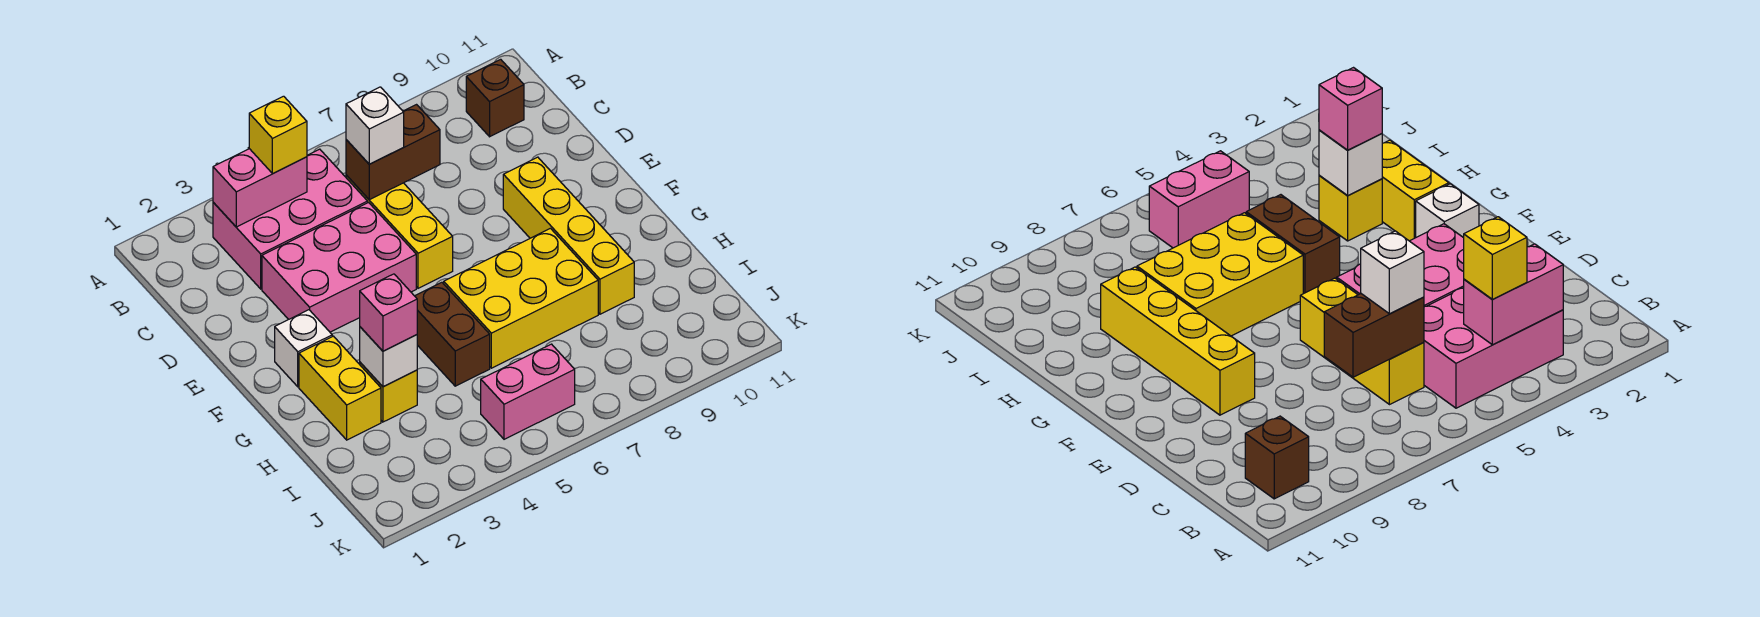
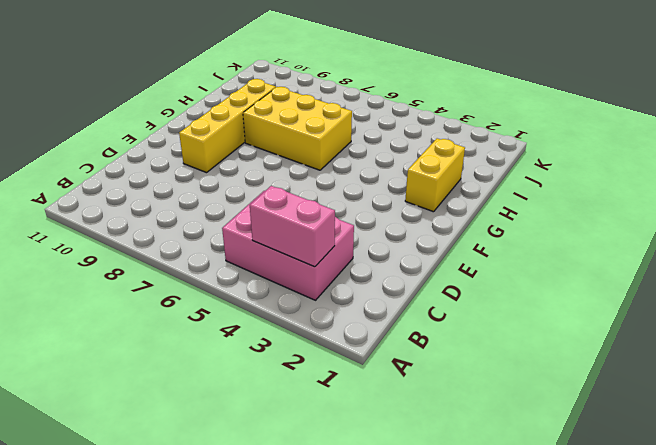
none -> brown 1x1 brick [466,59,524,137]
none -> yellow 1x3 brick [346,175,453,288]
none -> pink 2x3 brick [262,203,416,332]

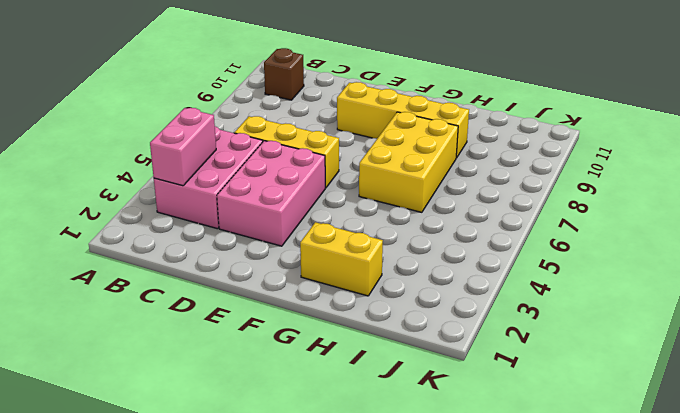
none -> white 1x1 brick [275,310,332,387]
none -> brown 1x2 brick [415,282,490,386]
none -> yellow 1x1 brick [360,362,417,422]

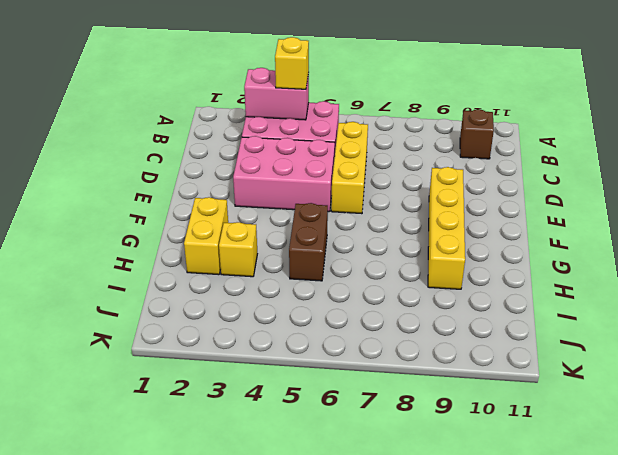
none -> white 1x1 brick [275,310,332,387]
none -> yellow 2x3 brick [444,228,598,368]
none -> pink 1x2 brick [481,344,575,439]

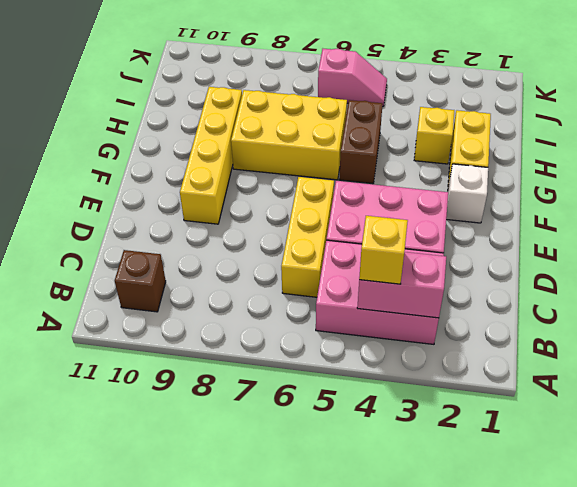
pink 1x2 slope [318,49,387,107] -> pink 1x2 brick [481,344,575,439]
none -> brown 1x2 brick [346,105,440,200]
none -> white 1x1 brick [360,327,417,386]
none -> white 1x1 brick [346,87,404,164]

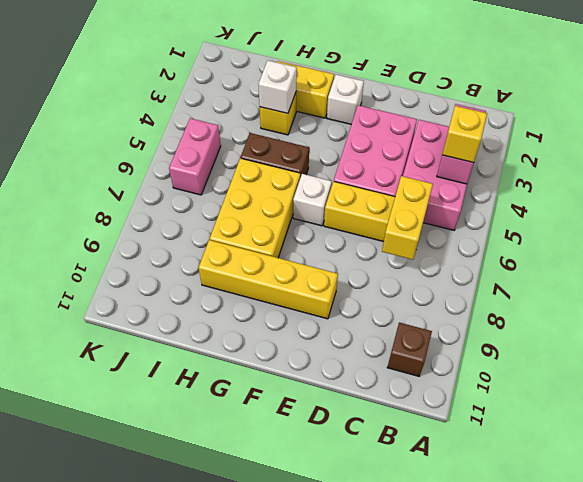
yellow 1x2 brick [382,176,433,260] -> brown 1x2 brick [346,105,440,200]
white 1x1 brick [293,174,332,226] -> white 1x1 brick moved to [346,87,404,164]
none -> pink 1x1 brick [360,274,417,351]

